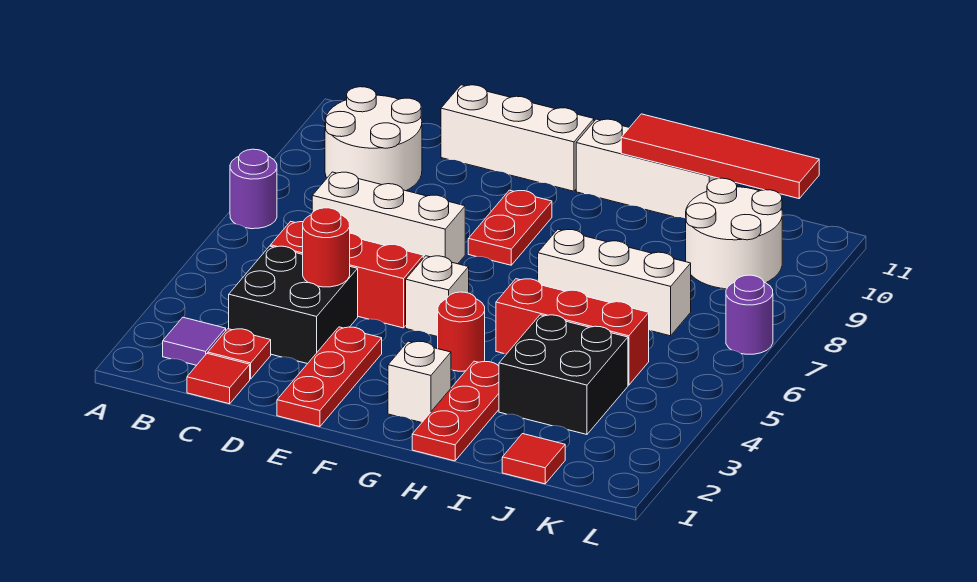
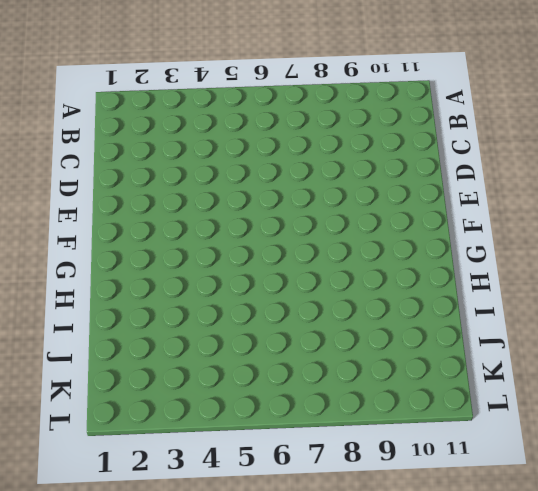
none -> purple 1x1 round brick [230,149,277,229]
none -> purple 1x1 tile [163,317,226,365]
none -> white 2x2 round brick [325,87,422,191]

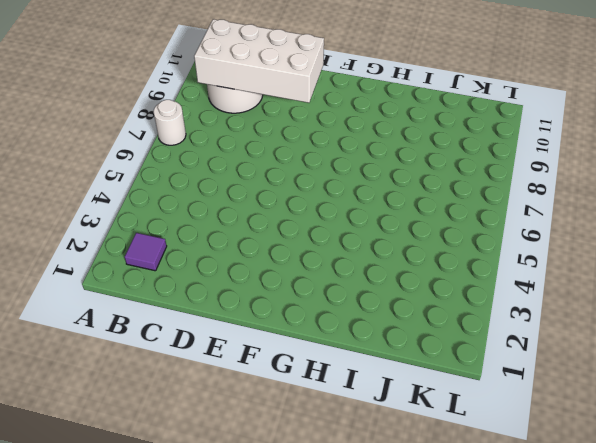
white 1x1 round brick [154,100,186,145] -> purple 1x1 round brick [230,149,277,229]
white 2x4 brick [194,19,324,103] -> none
none -> red 1x1 tile [187,353,250,404]
none -> red 1x1 plate [208,329,271,379]
none -> black 2x2 brick [229,246,358,364]

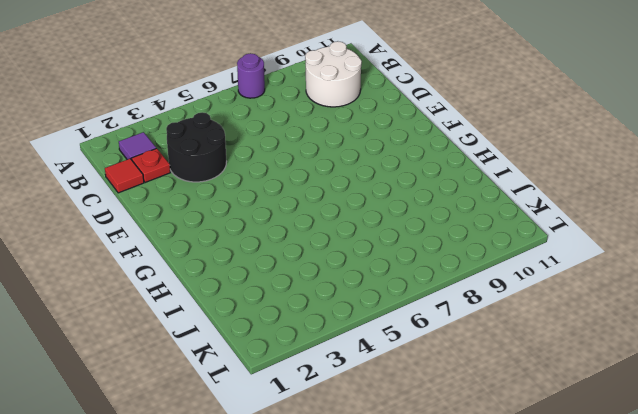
black 2x2 round brick [166,112,227,182] -> black 2x2 brick [229,246,358,364]
none -> red 1x3 brick [271,221,423,328]
none -> white 1x3 brick [312,172,465,264]
none -> white 1x3 brick [441,85,594,191]

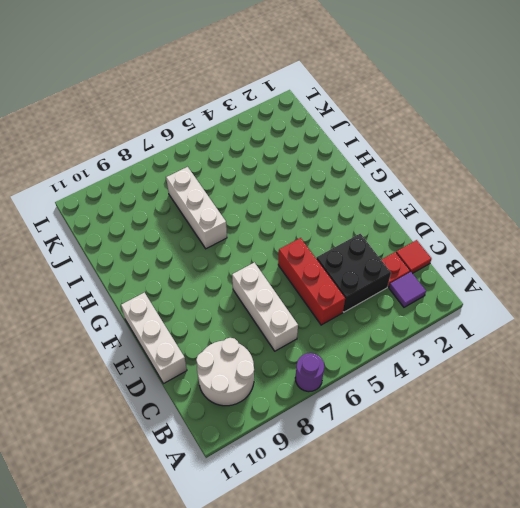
none -> red 1x3 plate [277,327,382,427]
none -> white 1x1 brick [406,256,469,337]
none -> red 1x2 plate [468,190,552,265]

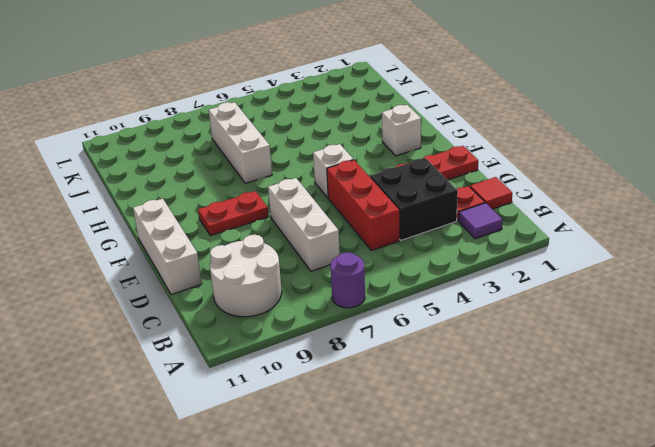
none -> red 1x1 round brick [438,292,485,371]
none -> white 1x3 brick [576,119,719,218]
none -> red 1x3 plate [412,361,499,461]

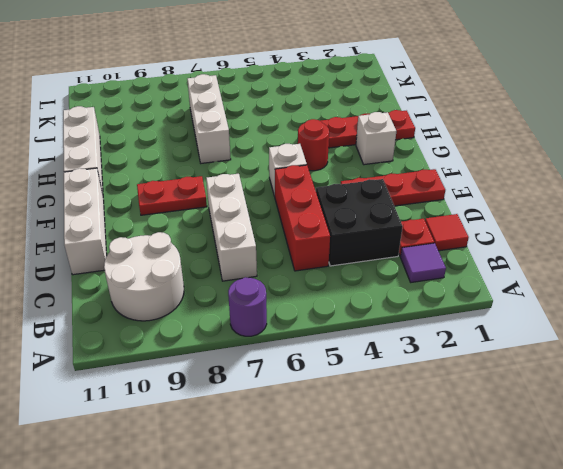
none -> red 1x3 brick [496,279,649,385]
none -> black 2x2 brick [499,315,628,434]
none -> red 1x1 tile [502,434,565,484]

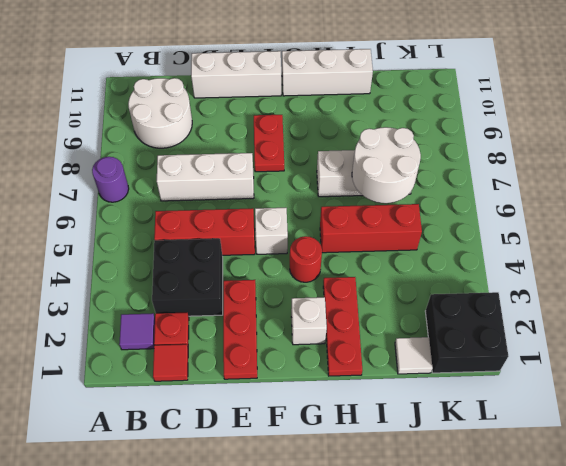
white 2x2 round brick [352,127,421,203] -> white 2x2 round brick moved to [686,178,782,289]
white 1x1 tile [395,337,433,374] -> red 1x1 tile [502,434,565,484]
black 2x2 brick [425,292,508,373] -> black 2x2 brick moved to [499,315,628,434]
none -> purple 1x1 round brick [726,275,773,354]
none -> red 1x1 round brick [303,208,350,287]
none -> red 1x4 tile [621,114,819,199]

